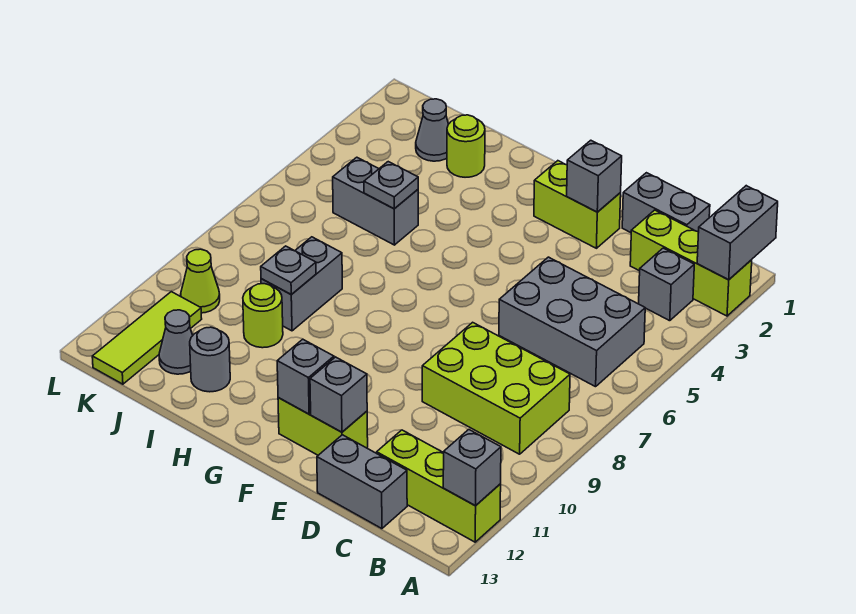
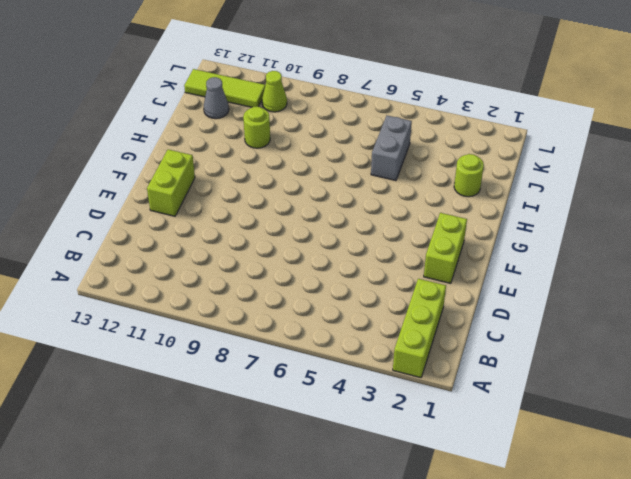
none -> lime 1x3 brick [377,430,501,542]
none -> grey 1x1 brick [639,248,694,321]
none -> grey 2x3 brick [499,257,645,387]

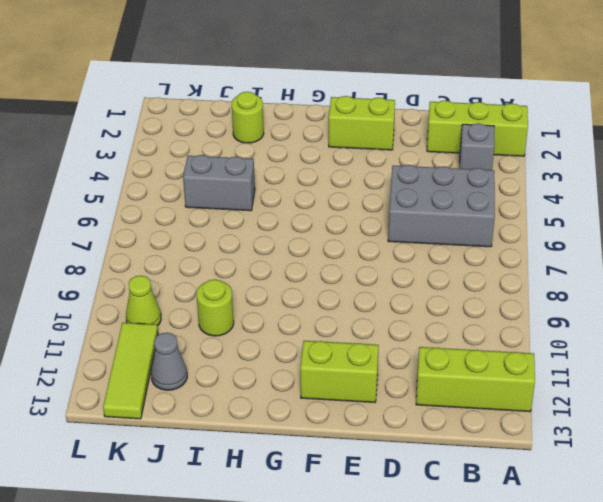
none -> lime 2x3 brick [422,322,570,454]
none -> grey 1x2 brick [622,173,710,233]
none -> grey 1x2 brick [317,435,407,529]

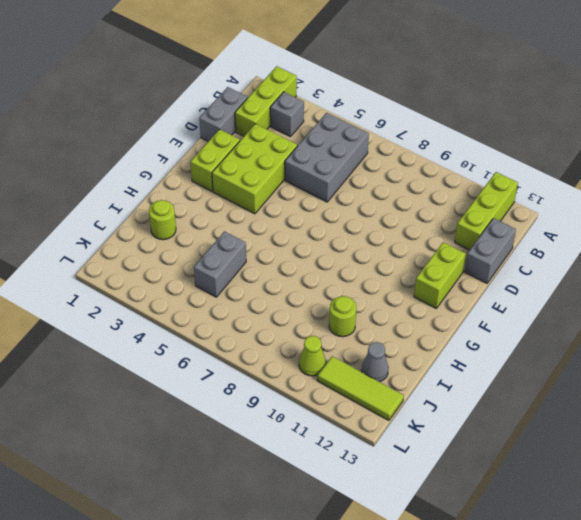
lime 2x3 brick [212,124,297,214] -> lime 2x3 brick moved to [422,322,570,454]
none -> grey 1x2 brick [261,237,342,331]
none -> grey 1x1 round brick [190,327,230,392]
none -> grey 1x1 cone [416,99,448,161]

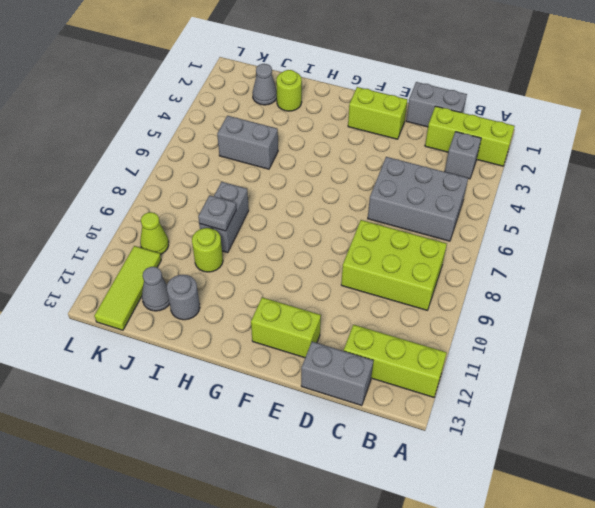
none -> grey 1x2 brick [697,186,778,280]
none -> grey 1x1 brick [443,430,501,506]
none -> grey 1x1 brick [567,140,622,212]

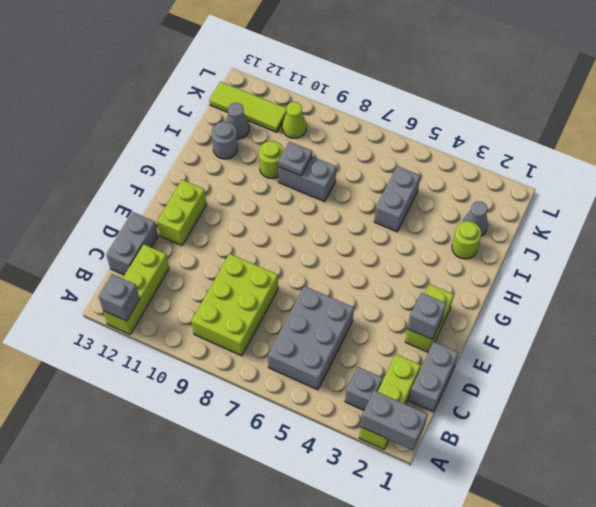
none -> grey 1x1 brick [310,357,367,432]
none -> grey 1x1 brick [277,339,334,414]
none -> grey 1x1 plate [364,162,418,209]

